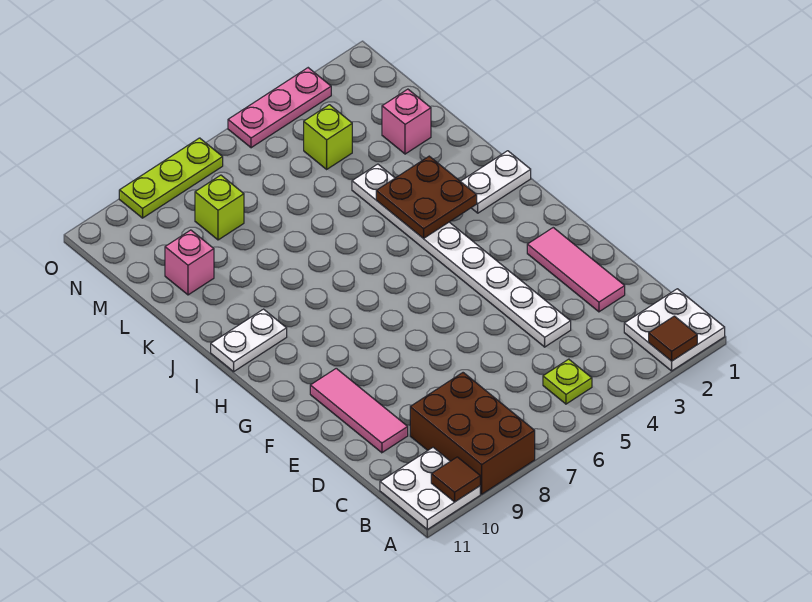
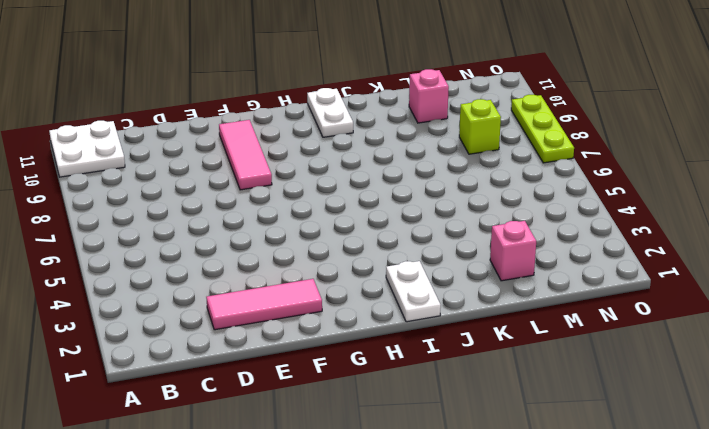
pink 1x3 tile [219,120,272,190] -> pink 1x3 tile turned to [310,368,408,453]
none -> white 2x2 plate [624,289,725,371]
none -> brown 2x3 brick [410,373,535,494]
none -> lime 1x1 plate [543,359,592,404]

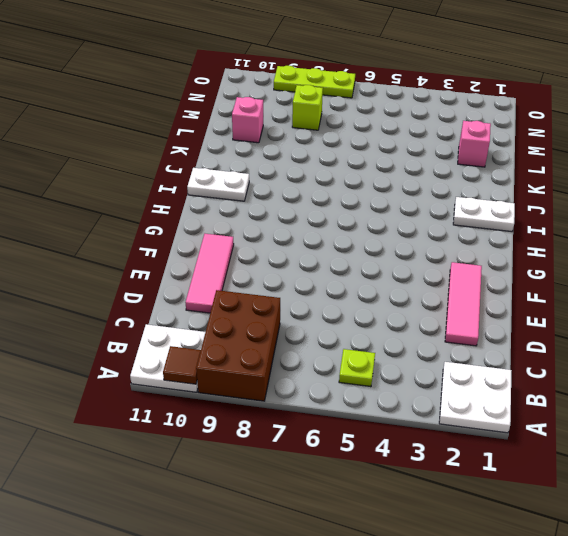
none -> white 1x8 plate [352,164,571,347]
none -> lime 1x1 brick [304,105,352,169]
none -> pink 1x3 plate [228,68,331,148]

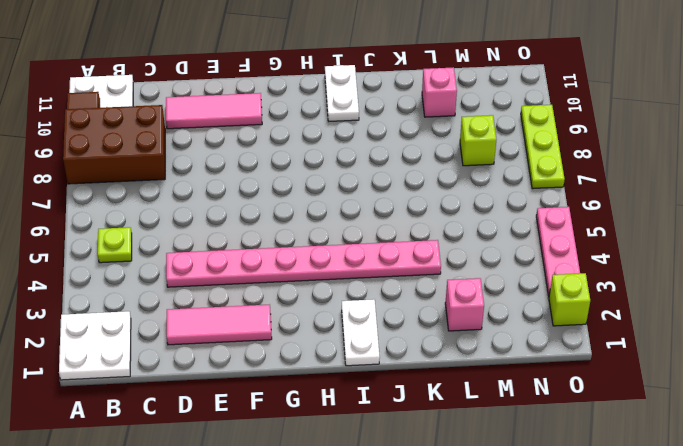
pink 1x8 plate [166,240,441,287] -> white 1x8 plate [352,164,571,347]
lime 1x1 brick [549,273,590,326] -> lime 1x1 brick moved to [304,105,352,169]
none -> brown 1x1 tile [649,316,697,361]
none -> brown 2x2 plate [376,156,477,238]

